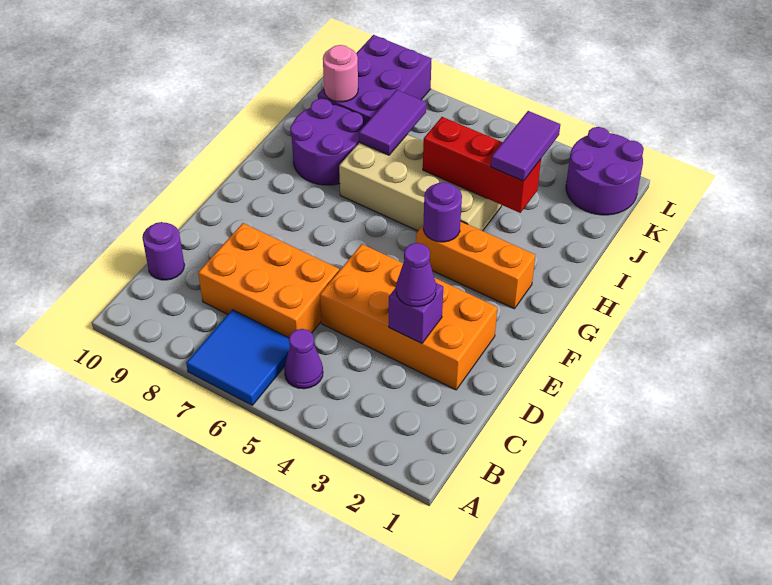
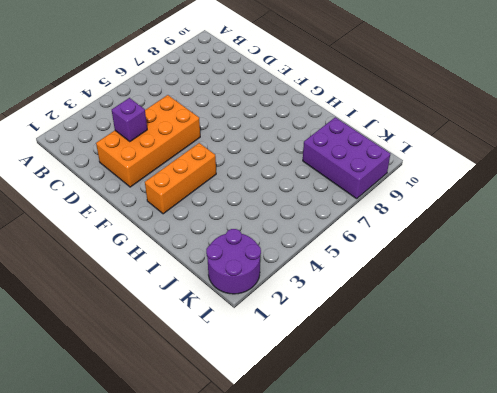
none -> blue 2x2 tile [186,310,290,405]
none -> purple 1x1 cone [284,329,323,389]
none -> orange 2x3 brick [198,223,339,338]

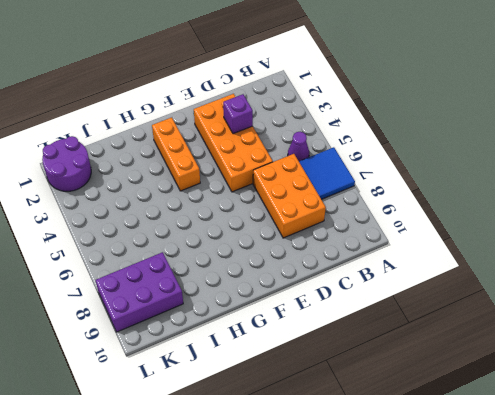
none -> purple 1x1 round brick [142,222,184,280]
none -> tan 2x4 brick [339,135,502,231]
none -> purple 2x2 round brick [290,99,363,185]

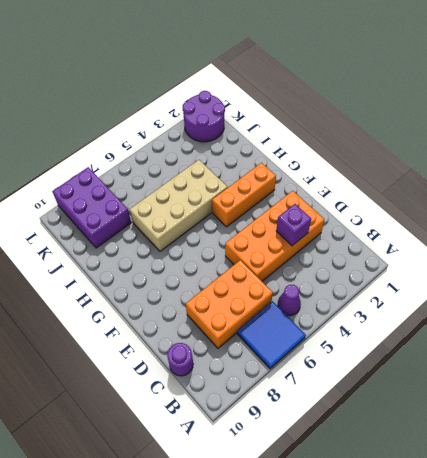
none -> purple 2x2 round brick [290,99,363,185]
none -> purple 1x1 round brick [423,182,462,242]
none -> red 1x3 brick [423,117,541,213]

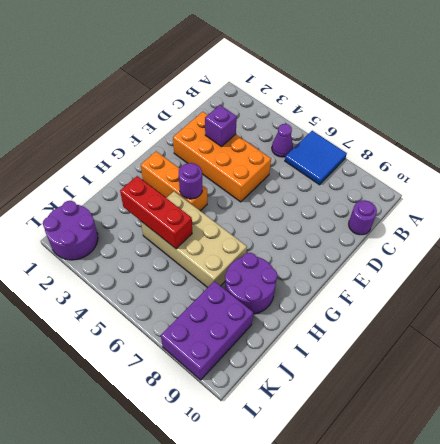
none -> orange 2x3 brick [198,223,339,338]
none -> purple 1x2 tile [359,90,426,155]
none -> pink 1x1 round brick [323,45,358,102]

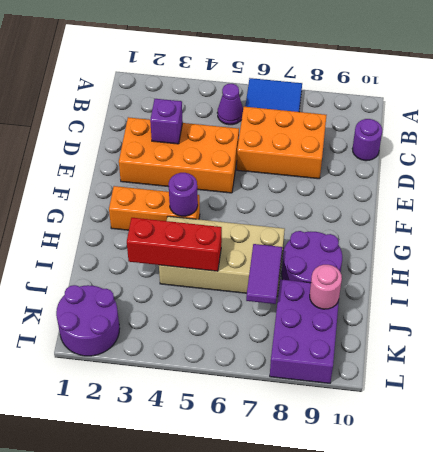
none -> purple 1x1 cone [396,243,436,307]
none -> purple 1x2 tile [491,111,560,181]

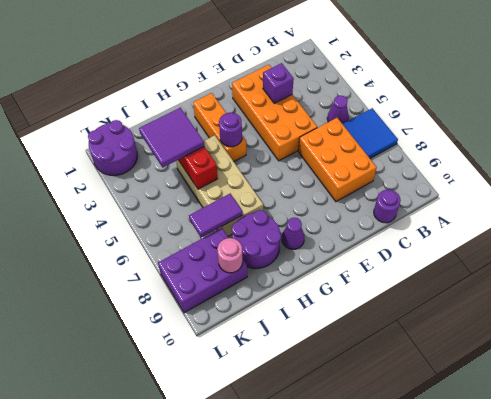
purple 1x1 cone [282,218,305,249] -> purple 1x1 cone moved to [396,243,436,307]
purple 2x2 tile [139,108,204,168] -> purple 1x2 tile [491,111,560,181]

